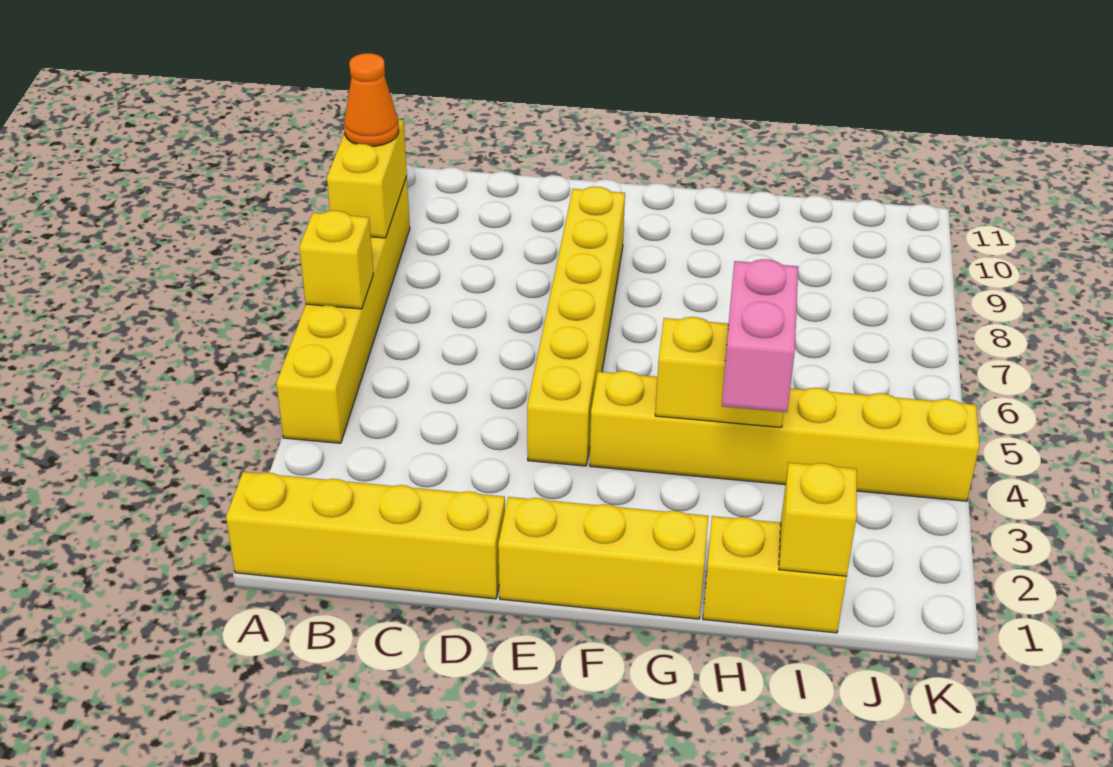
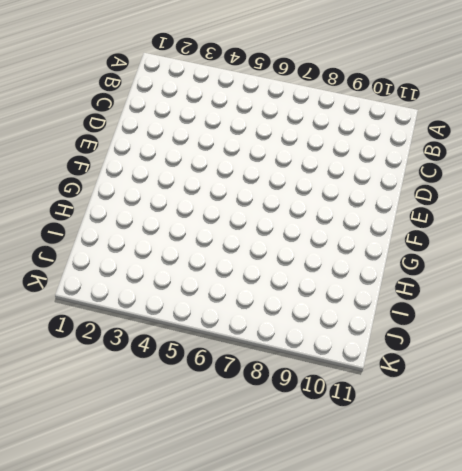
none -> yellow 1x4 brick [226,472,505,599]
none -> yellow 1x6 brick [276,176,410,443]
none -> yellow 1x3 brick [498,497,709,619]

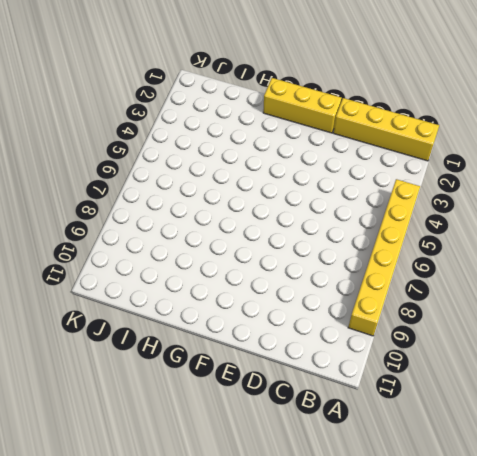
none -> yellow 1x6 brick [527,187,625,466]
none -> yellow 1x6 brick [590,371,979,501]
none -> yellow 1x2 brick [703,516,847,633]

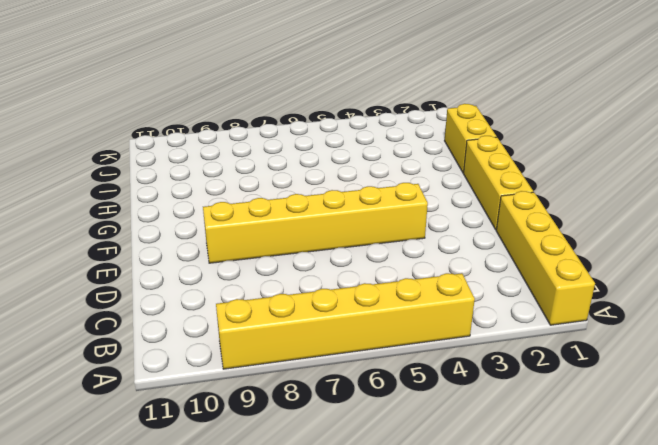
none -> yellow 1x6 brick [590,371,979,501]
none -> yellow 1x1 brick [299,210,373,309]
none -> yellow 1x2 brick [327,119,407,238]

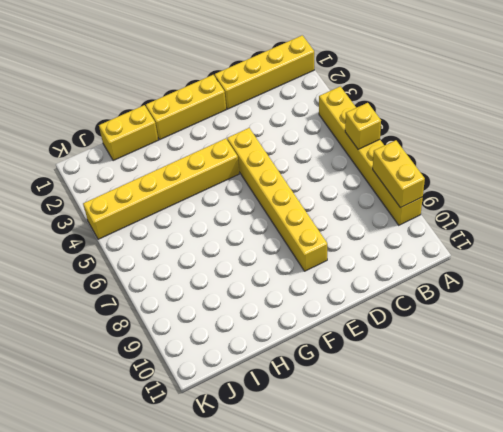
none -> yellow 1x2 brick [655,317,784,427]
none -> yellow 1x1 brick [779,463,857,576]
none -> orange 1x1 cone [344,53,399,146]

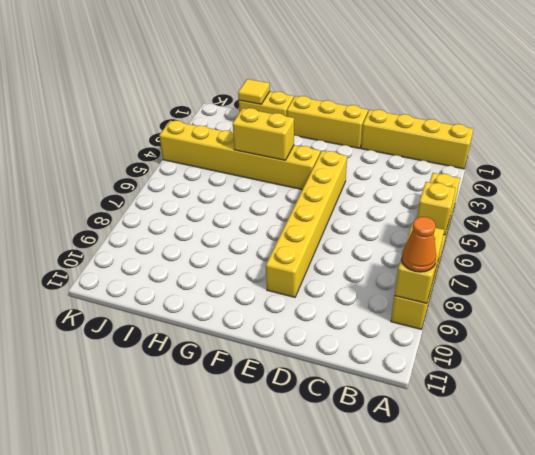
yellow 1x1 tile [238,79,270,104] -> yellow 1x1 brick [779,463,857,576]
none -> pink 1x2 brick [722,259,798,412]

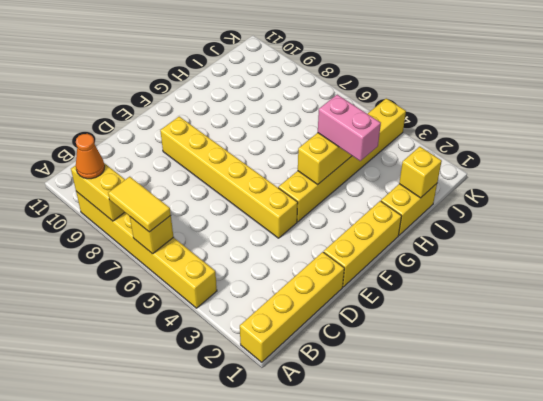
yellow 1x2 tile [108,177,171,232] -> none

